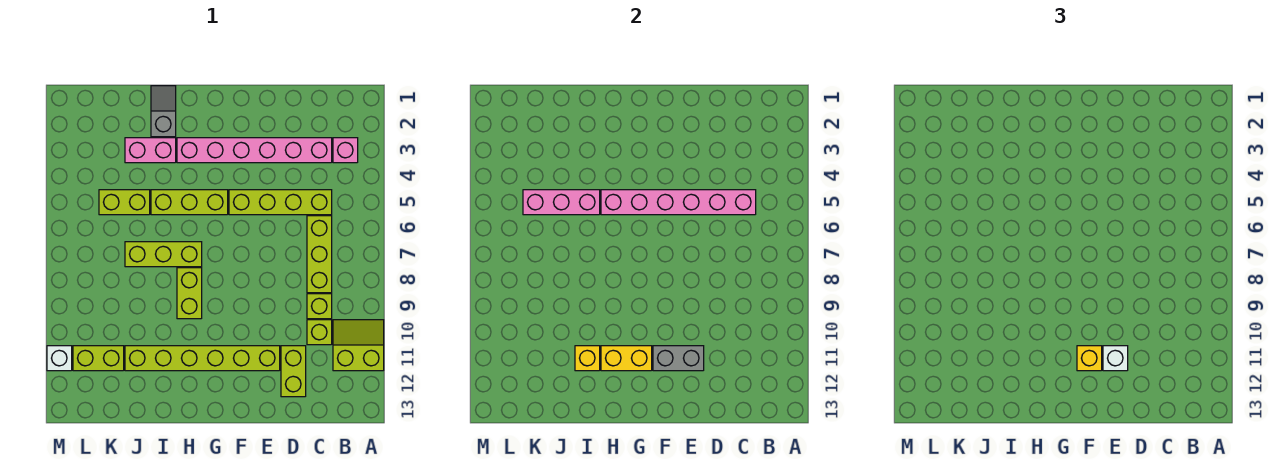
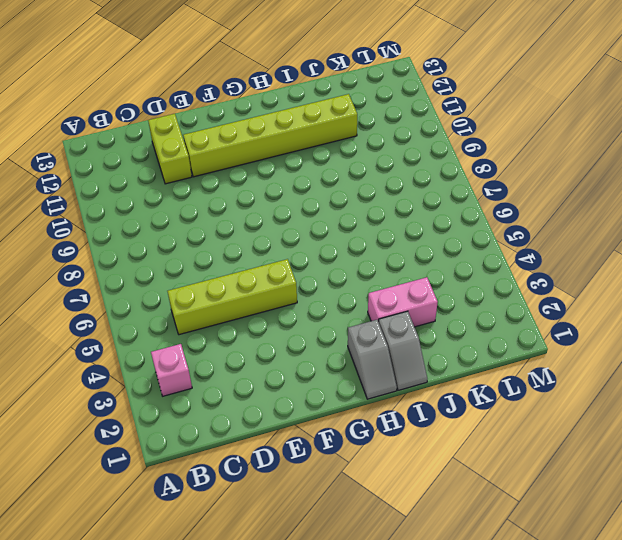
grey 1x2 slope [348,320,397,399] -> none
none -> lime 2x2 slope [333,320,384,371]
none -> pink 1x6 brick [177,138,332,163]
none -> lime 1x3 brick [307,216,332,293]

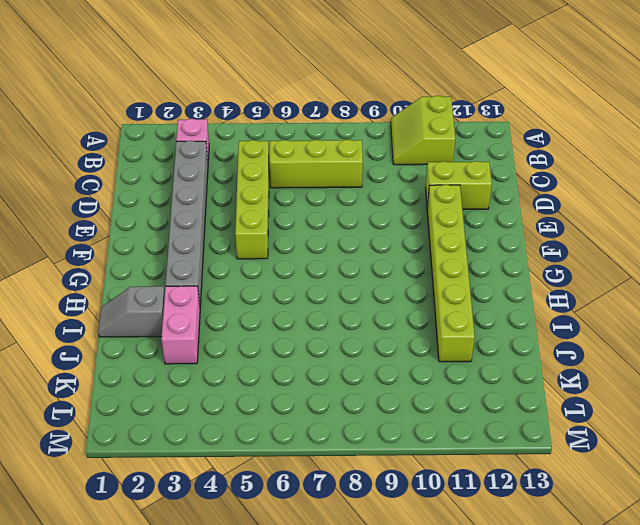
grey 1x6 brick [166,141,208,307] -> pink 1x6 brick [177,138,332,163]
none -> lime 1x1 brick [307,294,332,319]
none -> lime 1x1 brick [307,320,332,345]
none -> lime 1x3 brick [151,190,228,215]

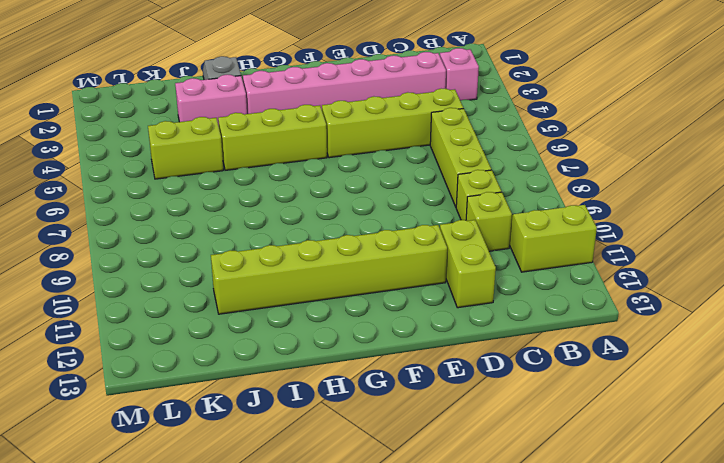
none -> lime 1x3 brick [125,242,202,267]
none -> lime 1x2 brick [177,268,202,319]
none -> lime 1x2 brick [73,346,124,371]

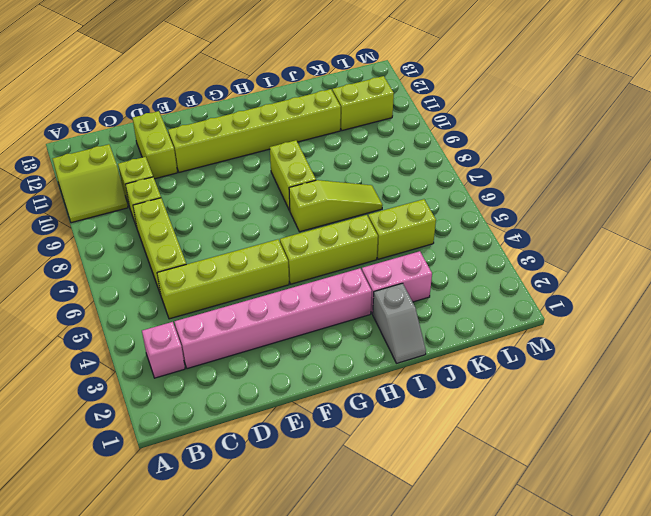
lime 1x3 slope [289,180,383,232] -> lime 1x3 brick [125,242,202,267]
none -> white 1x1 brick [47,346,72,371]
none -> pink 1x6 brick [601,190,756,215]
none -> grey 1x2 brick [653,346,704,371]

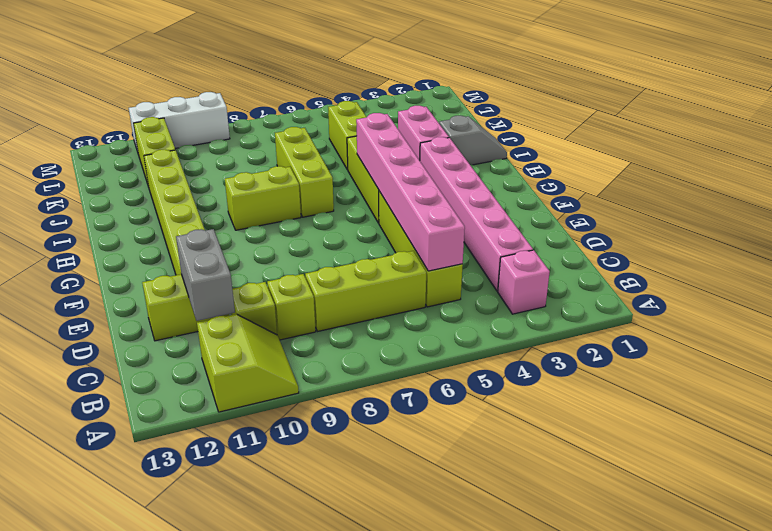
grey 1x2 brick [176,229,235,321] -> grey 1x2 brick moved to [653,346,704,371]
white 1x3 brick [129,92,230,152] -> white 1x1 brick [47,346,72,371]
none -> yellow 1x2 brick [601,346,652,371]
none -> pink 1x3 brick [523,190,600,215]
none -> yellow 1x1 brick [575,346,600,371]

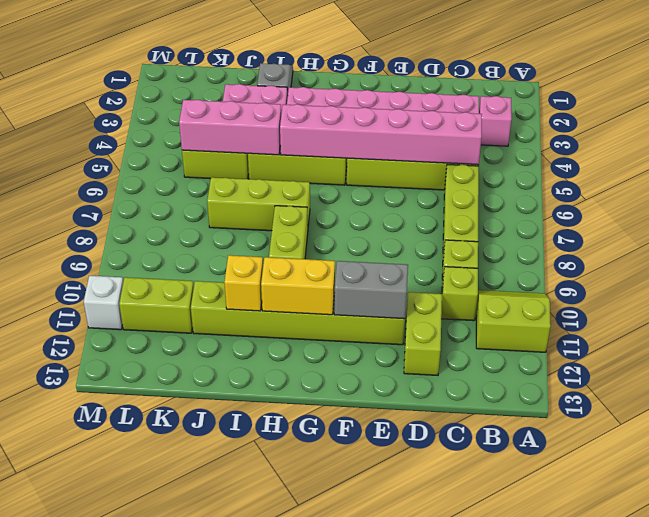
none -> white 1x1 brick [1103,346,1128,371]
none -> yellow 1x1 brick [1077,346,1102,371]

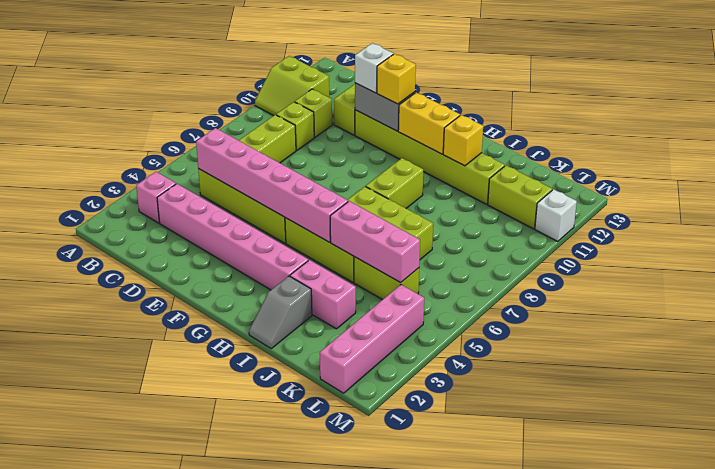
pink 1x4 brick [320,285,424,393] -> none

